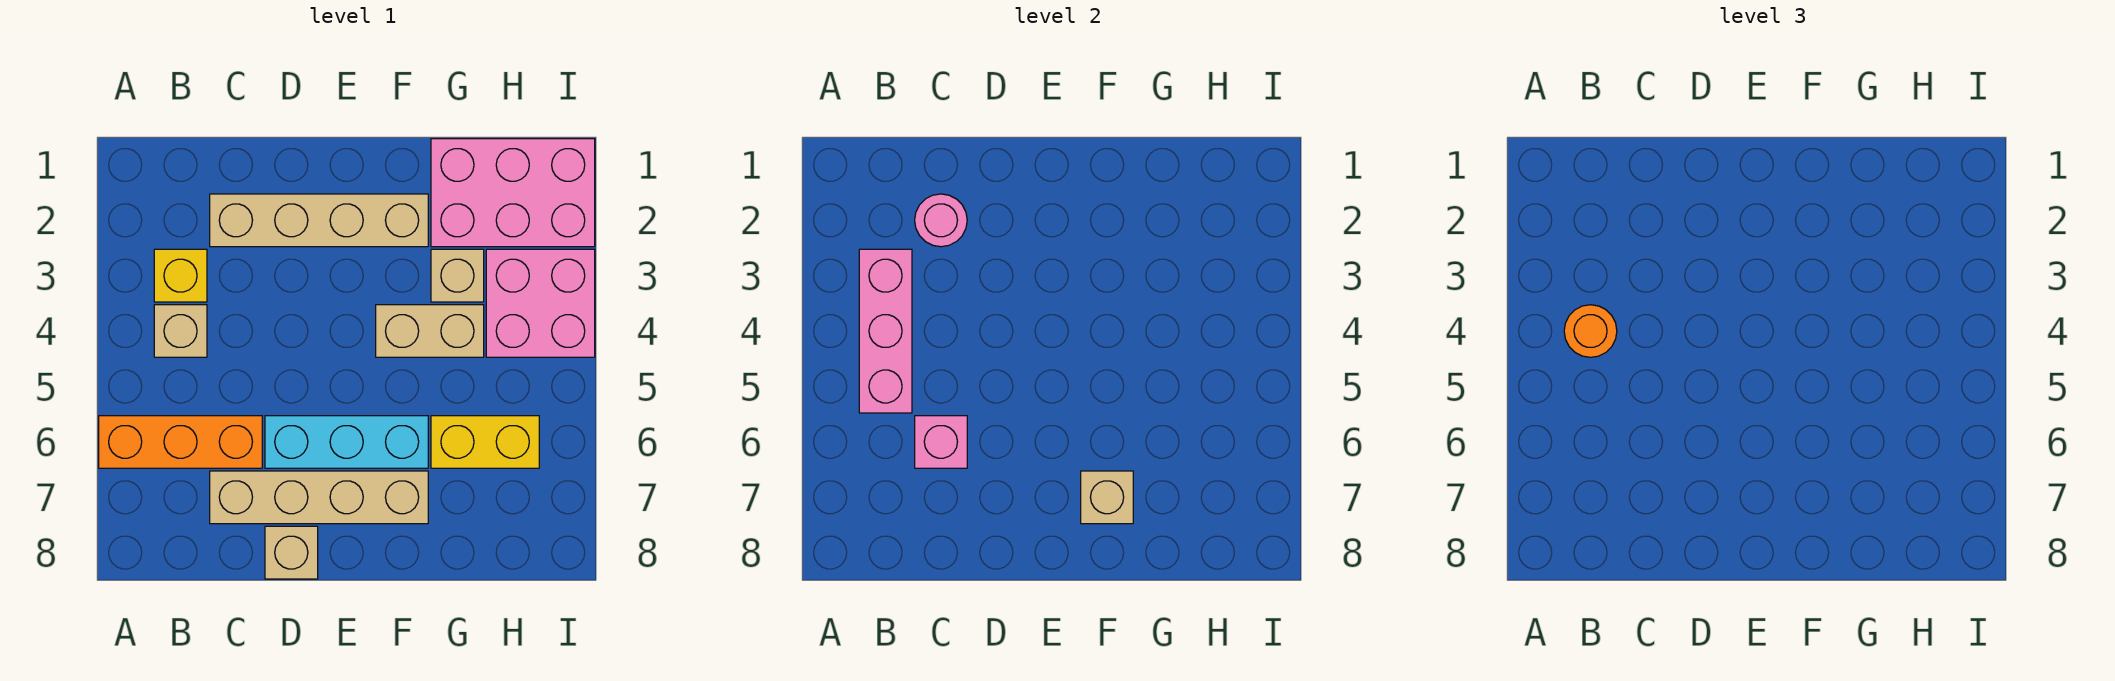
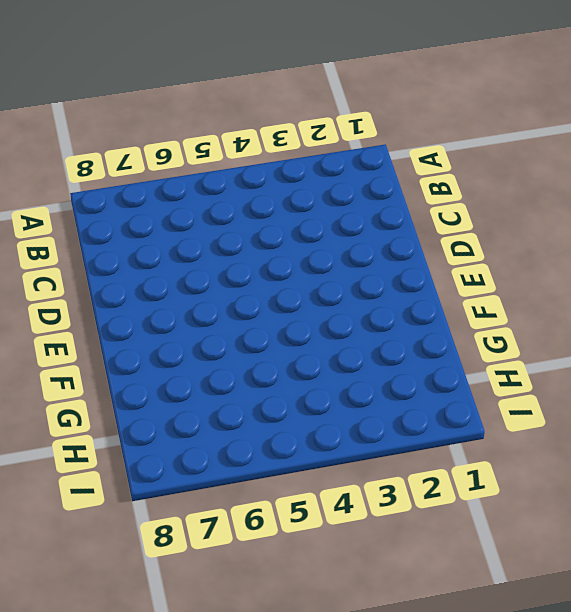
none -> orange 1x3 brick [99,416,262,468]
none -> yellow 1x1 brick [154,249,207,302]
none -> tan 1x1 brick [154,305,207,357]

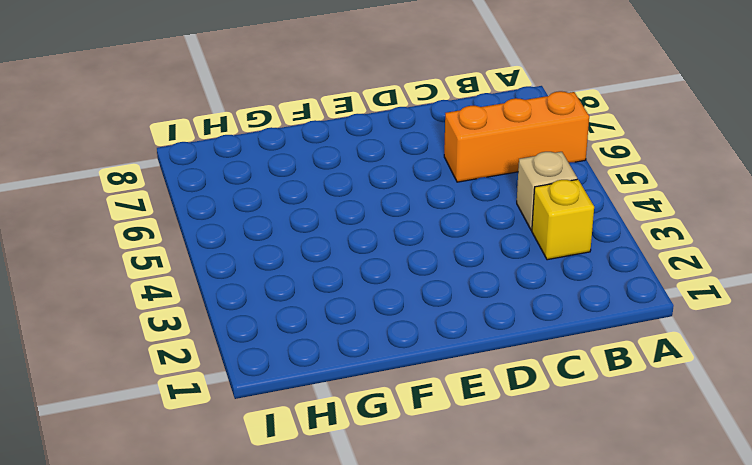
none -> tan 1x4 brick [210,194,428,247]
none -> tan 1x4 brick [210,471,428,524]
none -> cyan 1x3 brick [265,416,428,468]

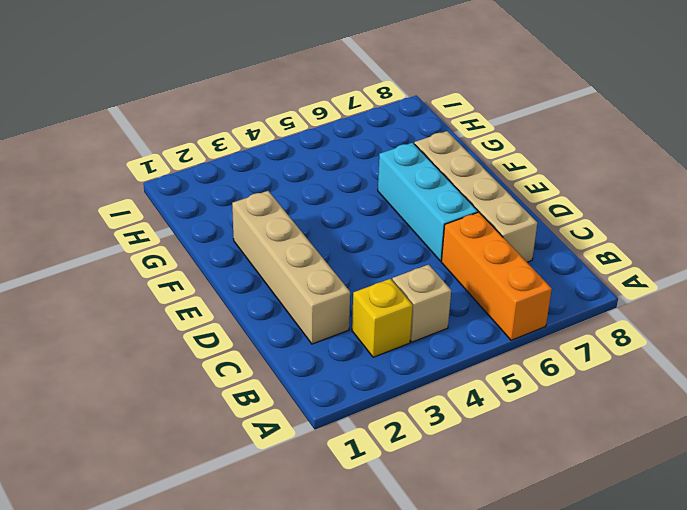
none -> tan 1x1 brick [265,526,318,579]
none -> tan 1x2 brick [376,305,484,357]
none -> pink 2x3 brick [431,139,595,247]

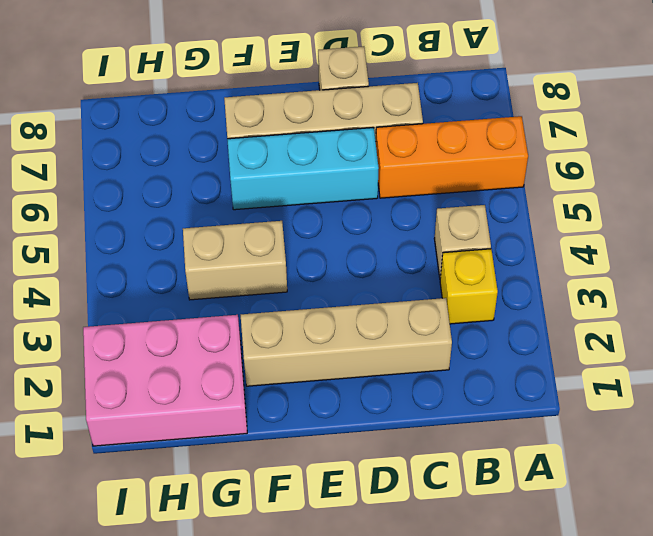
none -> tan 1x1 brick [431,249,484,302]
none -> yellow 1x2 brick [431,416,539,468]
none -> pink 2x2 brick [486,249,595,357]

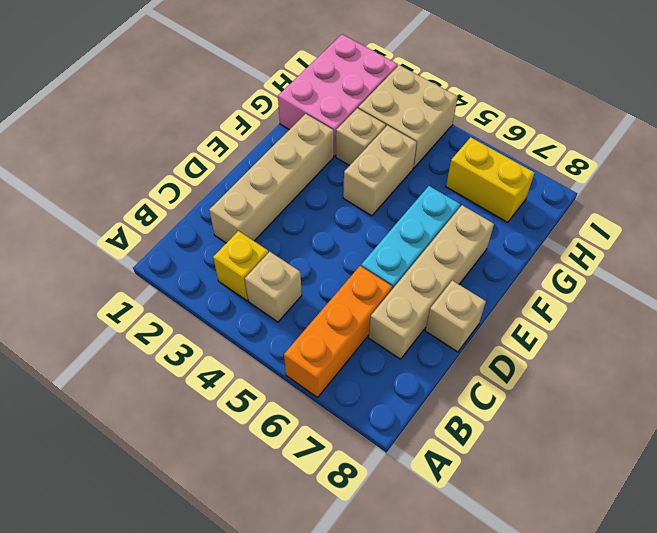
tan 2x2 brick [358,65,458,168] -> pink 2x2 brick [486,249,595,357]
yellow 1x2 brick [446,137,534,222] -> yellow 1x2 brick turned to [431,416,539,468]
none -> pink 1x3 brick [859,249,912,413]
none -> pink 1x1 round brick [915,194,967,247]
none -> pink 1x1 brick [915,416,967,468]

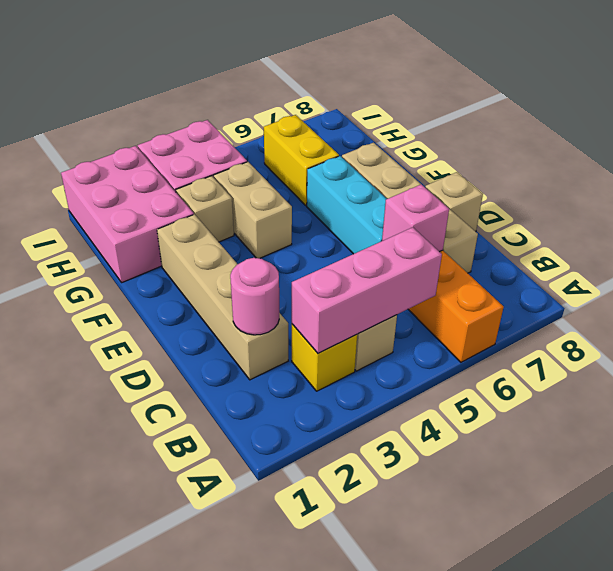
none -> tan 1x1 brick [1081,471,1133,524]
none -> orange 1x1 round brick [1564,305,1617,357]

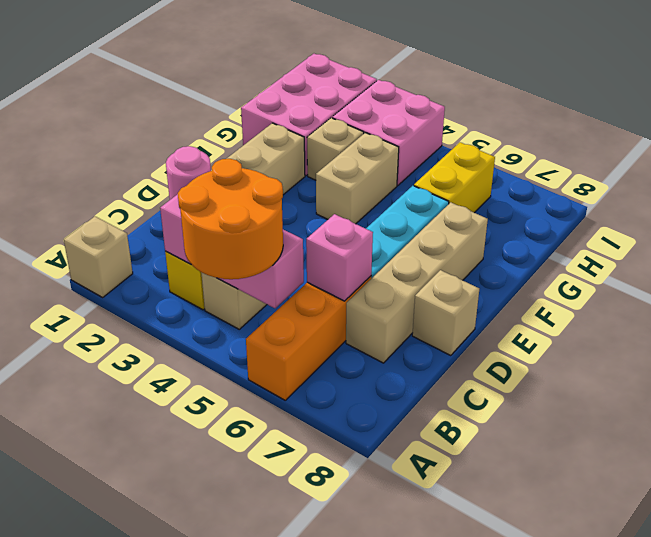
tan 1x1 brick [64,216,133,297] -> tan 1x1 brick moved to [1081,471,1133,524]
orange 2x2 round brick [178,159,283,279] -> orange 1x1 round brick [1564,305,1617,357]

